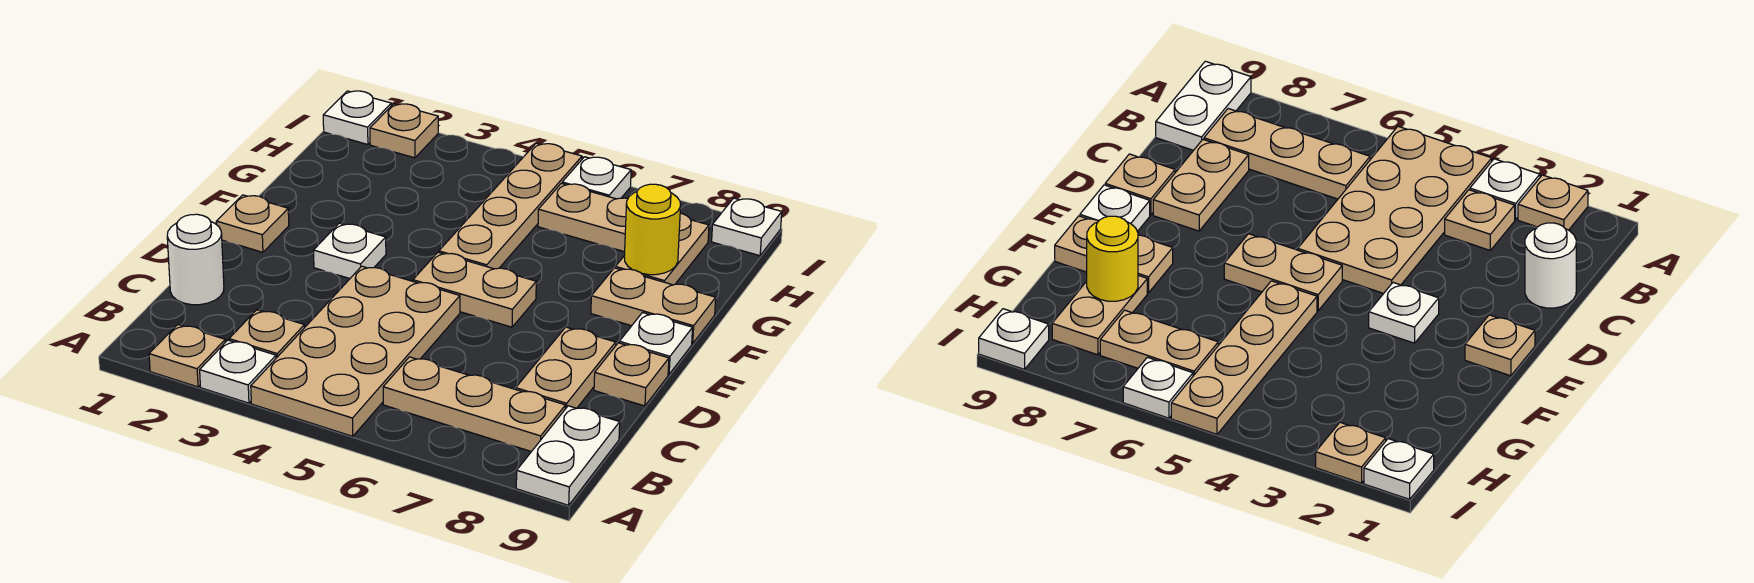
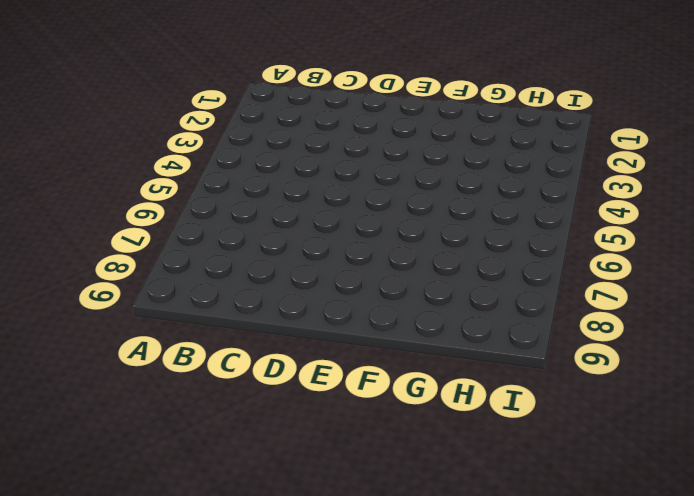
none -> tan 1x1 plate [149,325,225,387]
none -> white 1x1 plate [200,340,276,403]
none -> tan 2x4 plate [251,266,460,436]

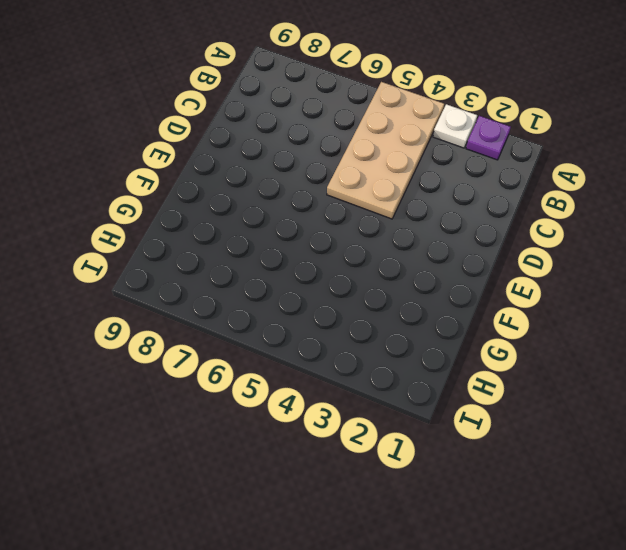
purple 1x1 plate [466,116,511,160] -> tan 1x1 plate [149,325,225,387]
none -> white 1x2 plate [516,406,620,505]
none -> tan 1x1 plate [229,310,305,358]
none -> tan 1x3 plate [383,357,565,452]

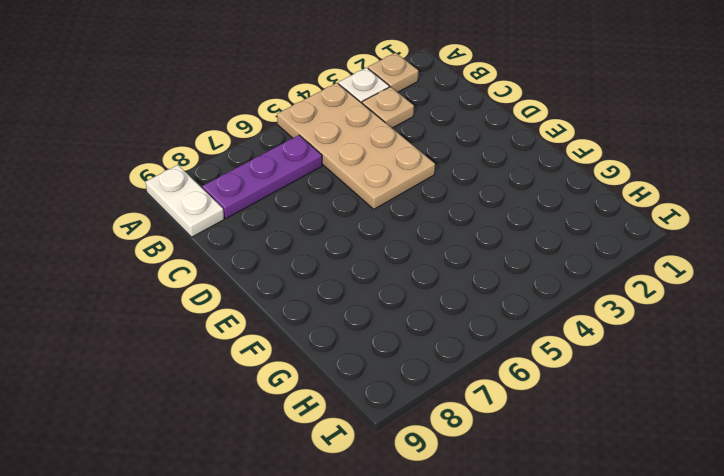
purple 1x3 plate [202,135,322,218] -> tan 1x3 plate [383,357,565,452]
none -> white 1x1 round brick [167,214,224,305]
none -> tan 1x2 plate [516,327,616,409]
none -> tan 1x1 plate [594,343,669,406]

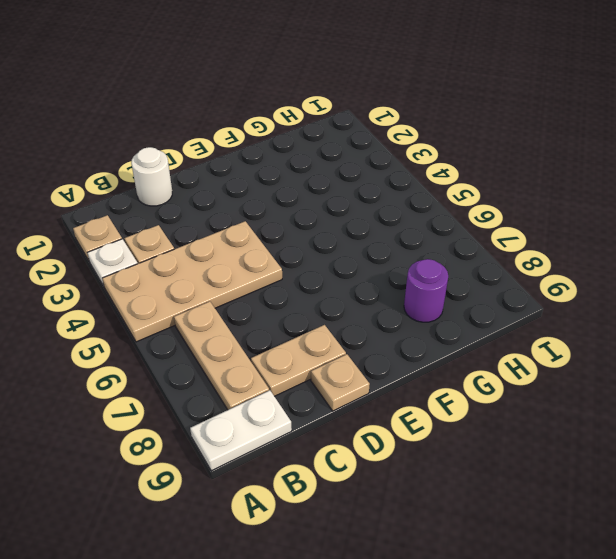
purple 1x1 round brick [404,259,448,322] -> tan 1x2 plate [615,213,709,285]
none -> tan 1x1 plate [216,195,289,252]
none -> white 1x1 plate [314,223,386,279]
none -> tan 1x2 plate [413,252,536,327]

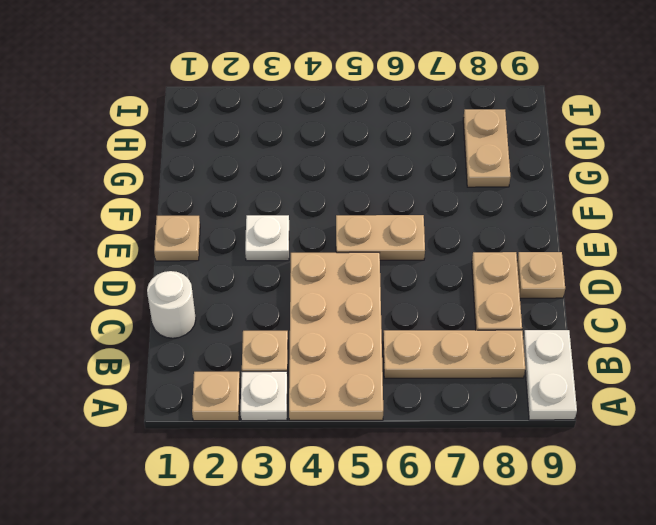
none -> white 1x1 plate [619,313,693,374]
none -> tan 1x4 plate [439,143,582,269]
none -> tan 1x2 plate [591,268,716,344]

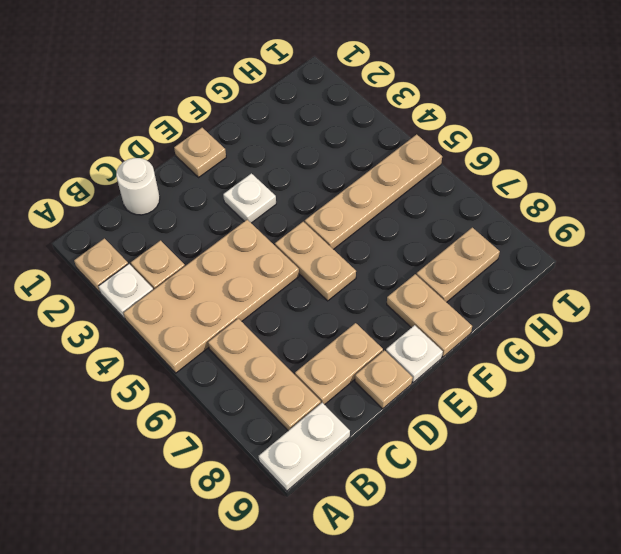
none -> tan 1x2 plate [538,183,628,252]
none -> white 1x1 plate [323,91,391,144]
none -> tan 1x1 plate [370,104,438,158]

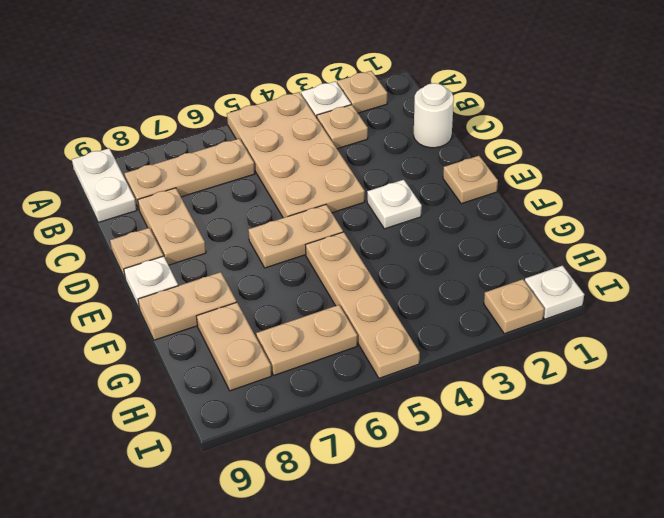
none -> white 1x1 plate [562,157,631,199]
none -> white 1x1 plate [712,198,782,256]
none -> yellow 1x1 round brick [624,184,681,275]

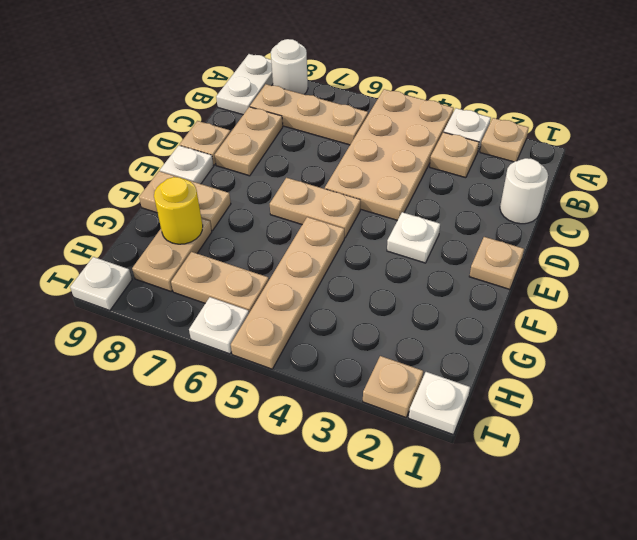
white 1x1 round brick [271,39,308,94] -> none

